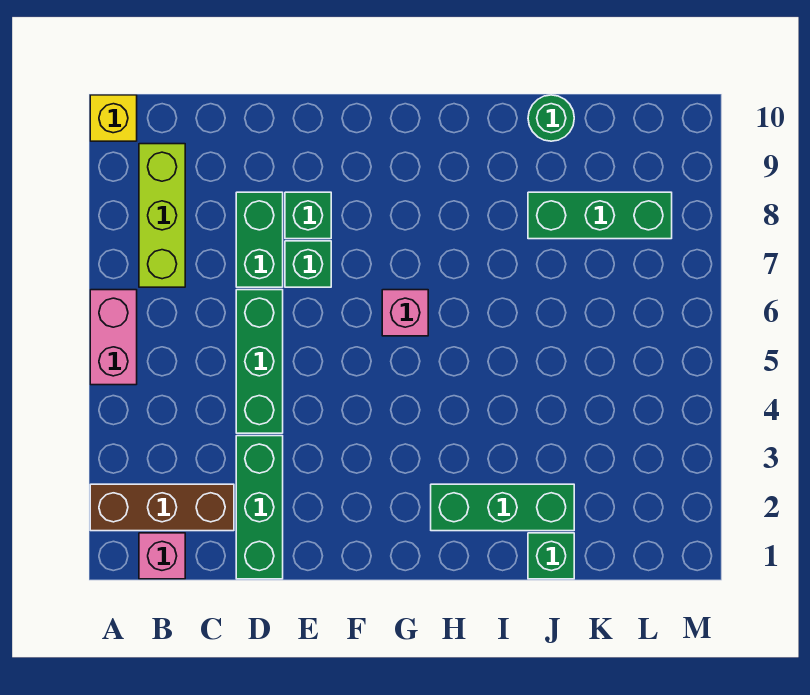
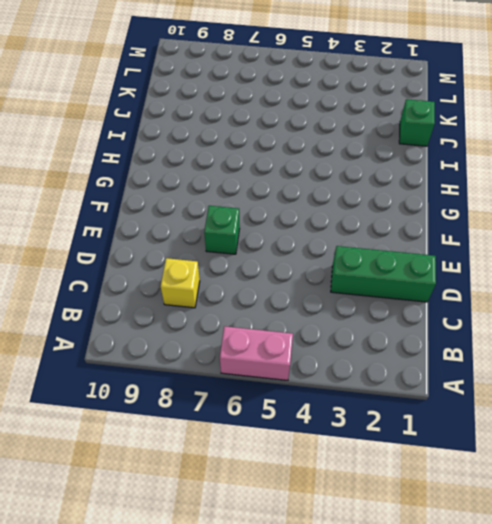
yellow 1x1 brick [161,258,200,308] -> yellow 1x1 brick moved to [90,95,137,141]
none -> brown 1x3 brick [90,484,234,531]
none -> pink 1x1 brick [139,533,185,579]
none -> lime 1x3 brick [139,144,185,287]

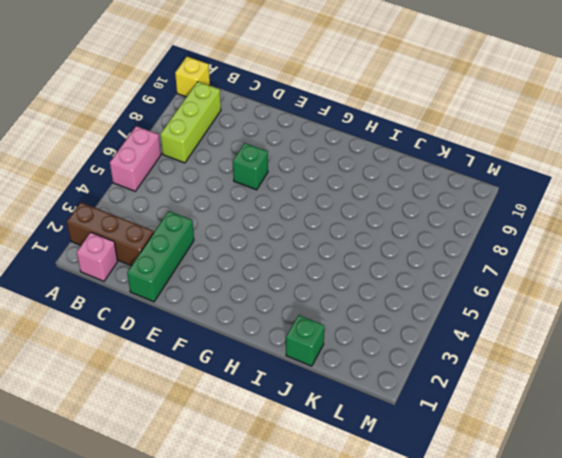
none -> green 1x3 brick [236,290,283,433]
none -> green 1x2 brick [236,192,283,287]
none -> green 1x1 brick [285,192,331,239]

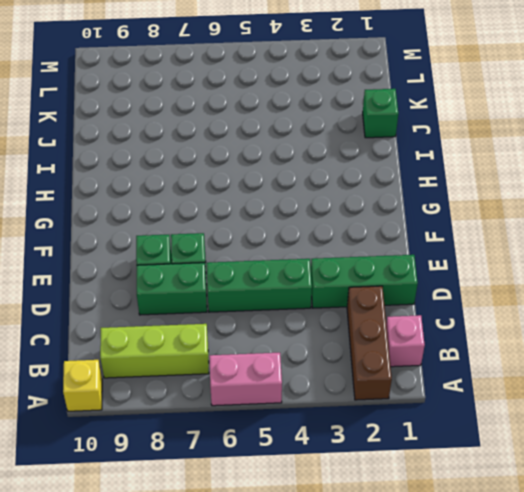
none -> pink 1x1 brick [382,290,428,336]
none -> green 1x3 brick [431,484,574,531]
none -> green 1x3 brick [528,192,672,239]

